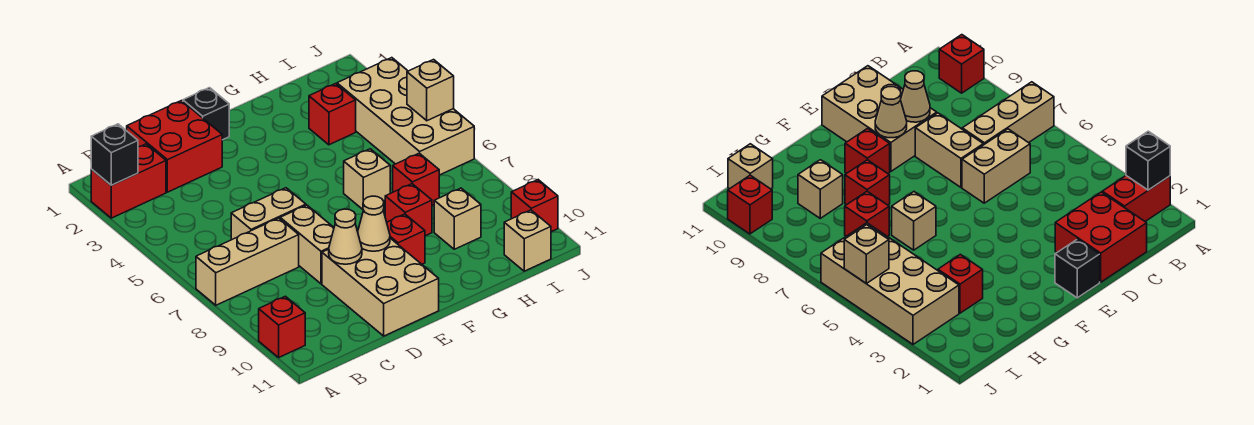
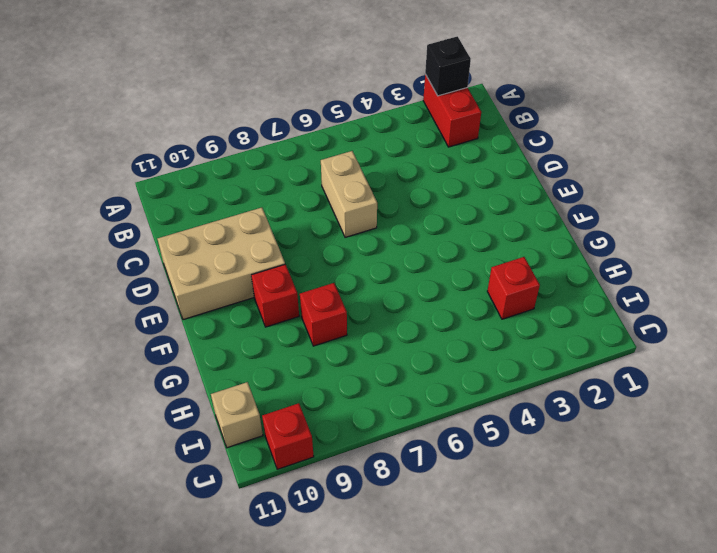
none -> tan 1x3 brick [196,218,299,305]
none -> red 1x1 brick [259,296,305,357]
none -> red 2x2 brick [127,101,222,192]

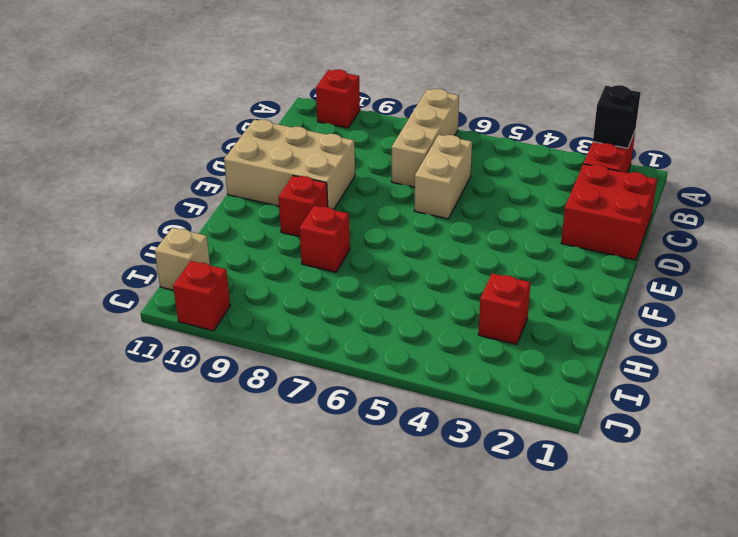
none -> tan 1x2 brick [280,205,334,284]
none -> black 1x1 brick [183,88,229,140]
none -> tan 1x1 brick [344,149,390,209]

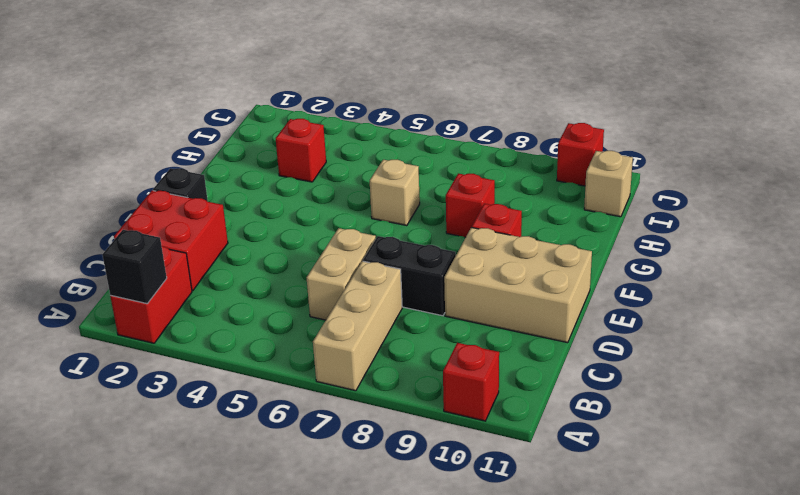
black 1x2 brick [363,236,456,316] -> tan 1x2 brick [280,205,334,284]
none -> red 1x1 brick [393,153,439,205]
none -> tan 1x1 brick [434,188,481,249]
none -> tan 2x4 brick [337,58,474,175]

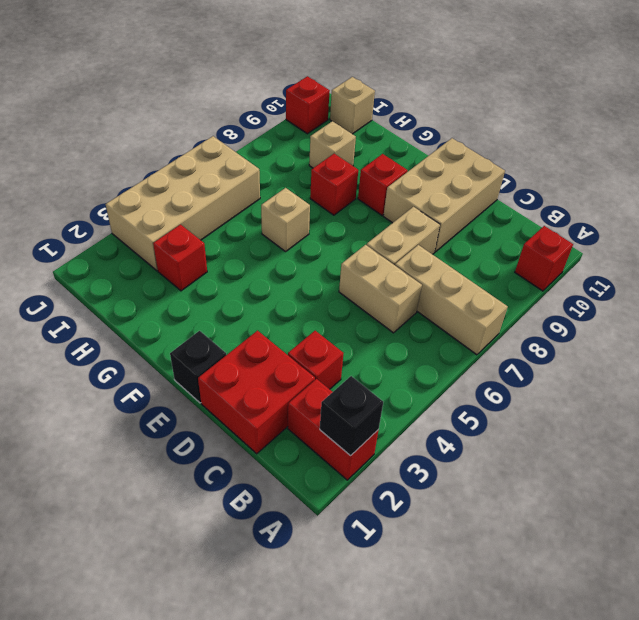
red 1x1 brick [288,331,343,389] -> red 1x1 brick moved to [393,153,439,205]
none -> tan 1x1 cone [329,209,362,264]
none -> tan 1x1 cone [358,196,390,251]
none -> tan 1x1 brick [407,60,454,121]

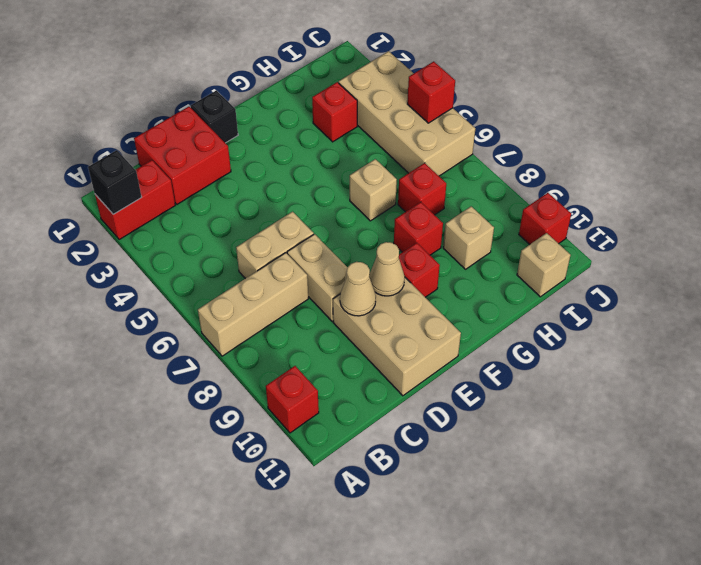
red 1x1 brick [407,61,455,123] -> tan 1x1 brick [407,60,454,121]

